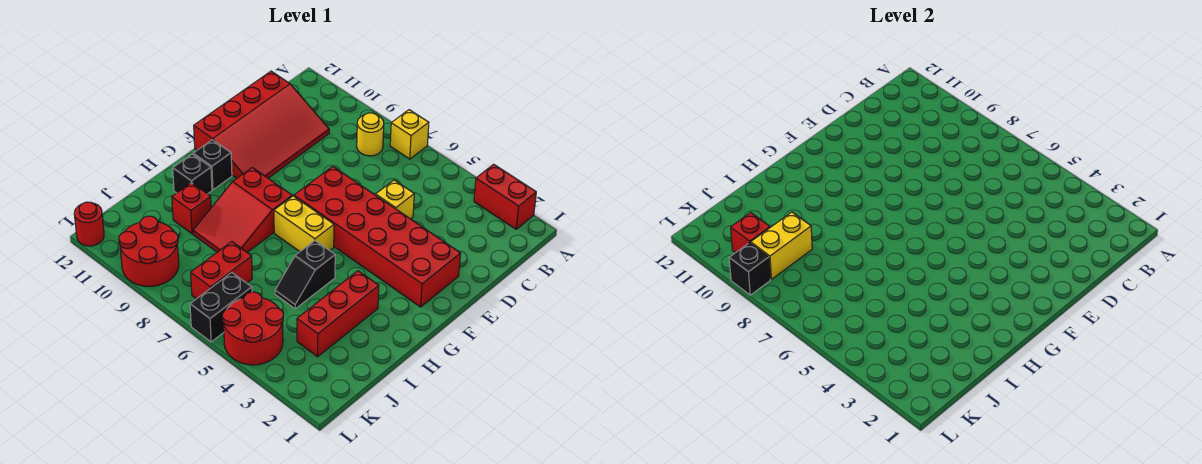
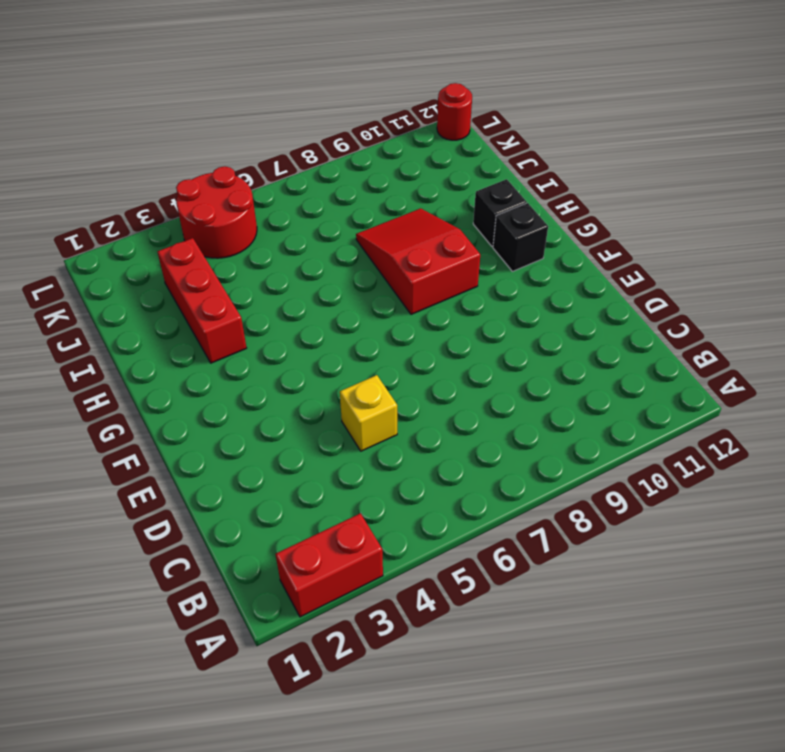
none -> yellow 1x1 brick [390,110,429,159]
none -> yellow 1x1 round brick [357,113,384,156]
none -> red 3x4 slope [194,71,329,178]

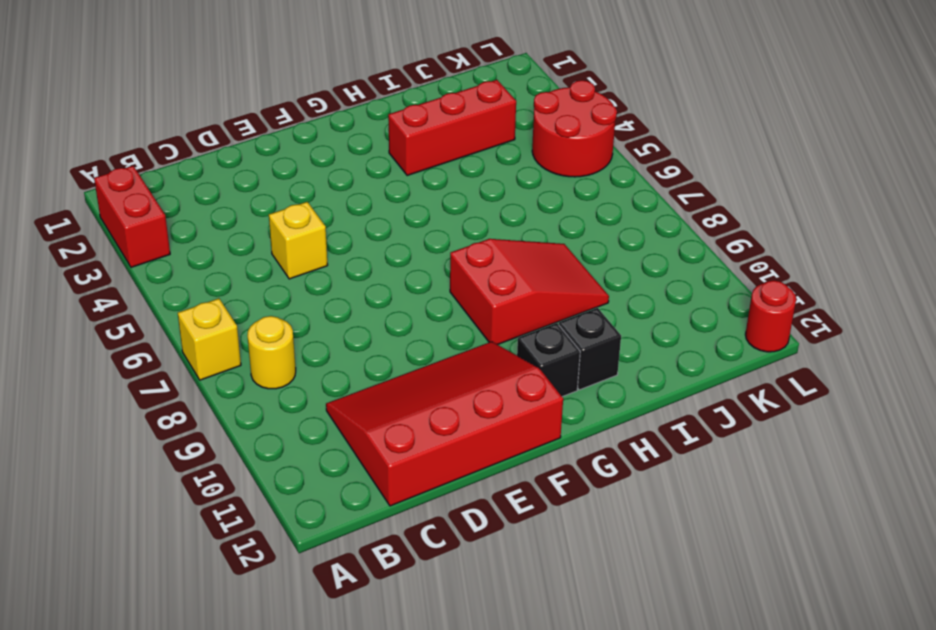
none -> red 2x6 brick [294,167,461,307]
none -> yellow 1x2 brick [274,196,334,252]
none -> black 1x2 slope [275,241,335,309]

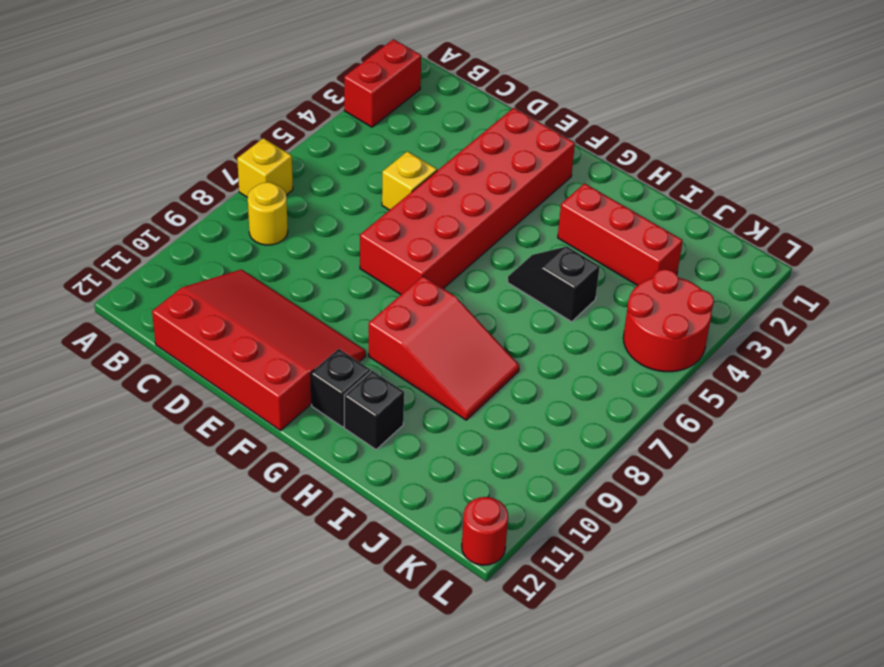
black 1x2 slope [508,247,600,322] -> black 1x2 slope turned to [275,241,335,309]
none -> yellow 1x2 brick [274,196,334,252]
none -> red 1x1 brick [172,183,211,234]
none -> red 1x2 brick [191,242,252,299]

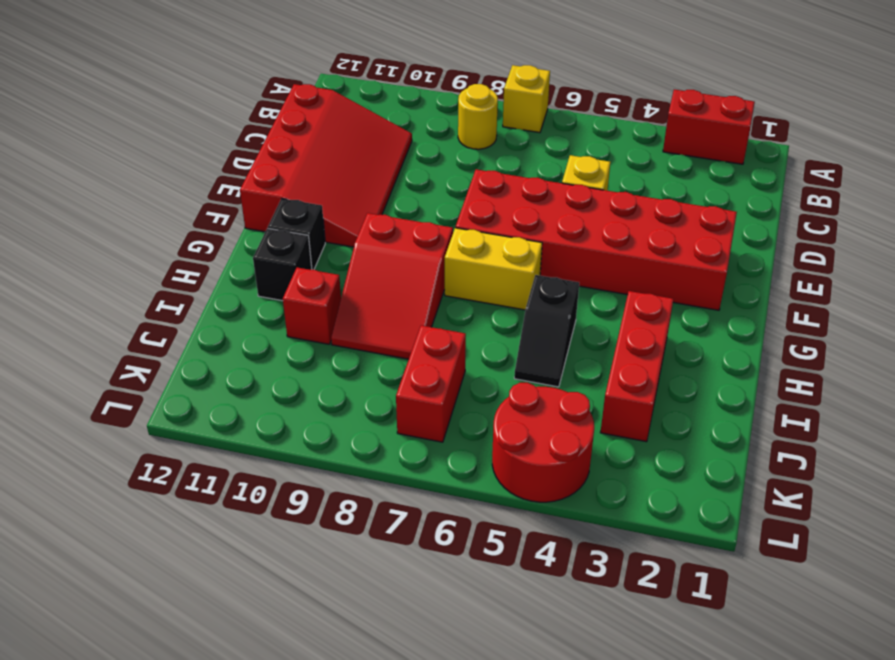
none -> black 1x2 brick [190,272,252,342]
none -> red 2x2 round brick [119,216,179,286]
none -> red 1x1 round brick [74,202,104,246]

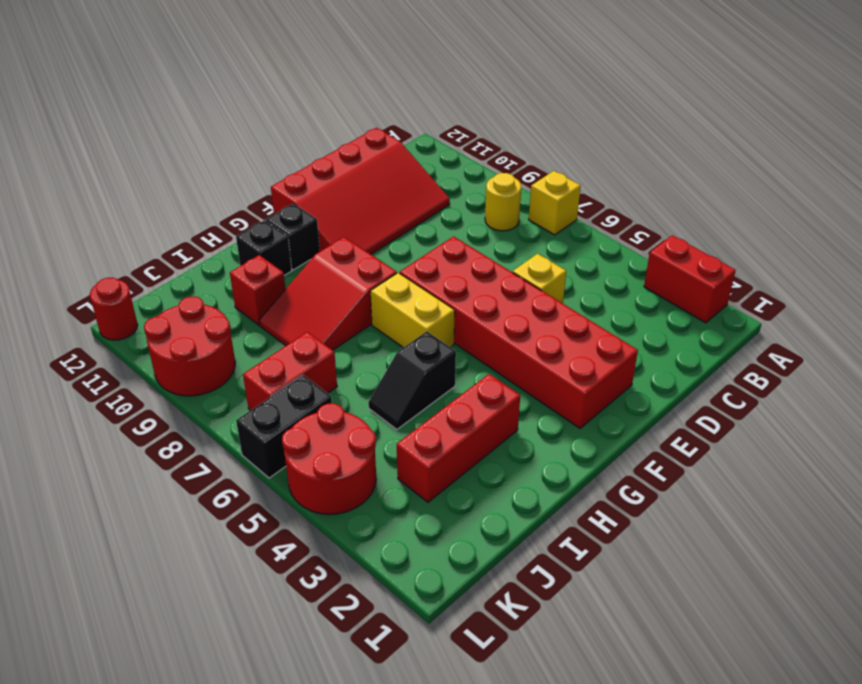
none -> yellow 1x2 brick [751,212,812,279]
none -> red 1x1 brick [731,213,770,253]
none -> black 1x1 brick [729,243,770,295]

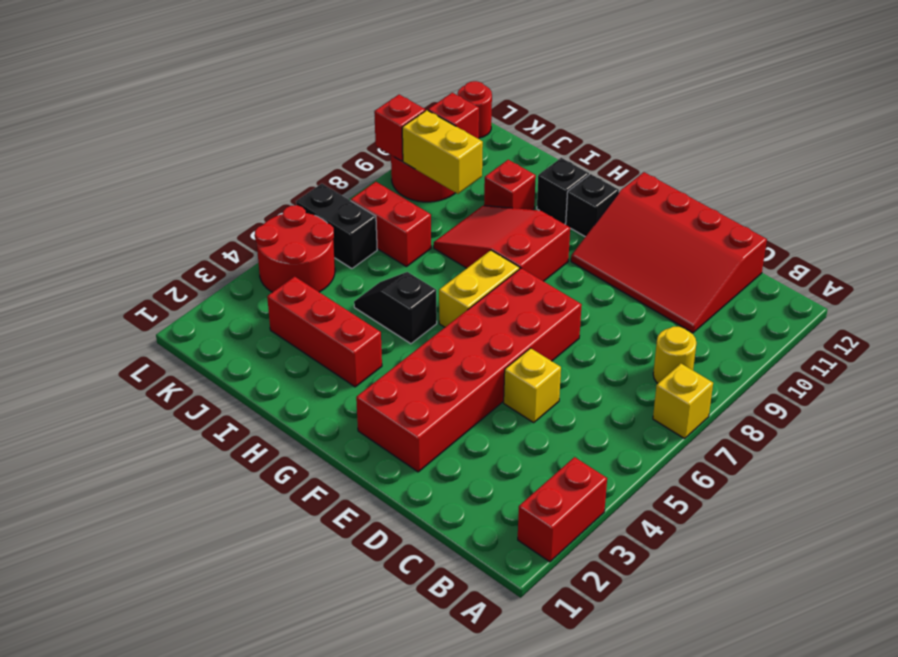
red 1x1 brick [374,95,425,161] -> black 1x1 brick [729,243,770,295]

